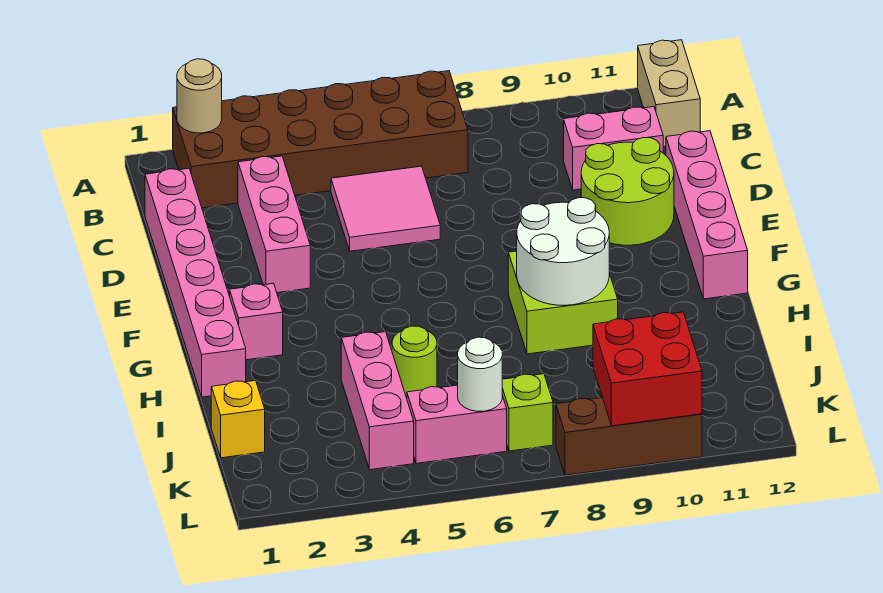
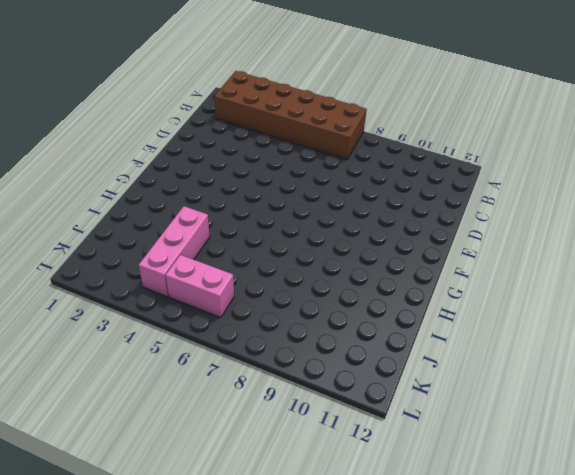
none -> tan 1x2 brick [638,40,700,147]
none -> pink 1x6 brick [145,168,246,397]
none -> pink 1x3 brick [238,156,310,293]

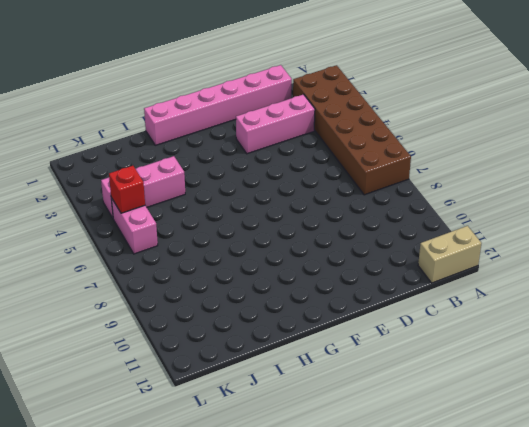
red 1x1 brick [109,166,145,213] -> none
none -> pink 2x2 tile [331,166,440,251]
none -> pink 1x2 brick [564,107,663,190]
none -> lime 2x2 round brick [581,138,674,245]

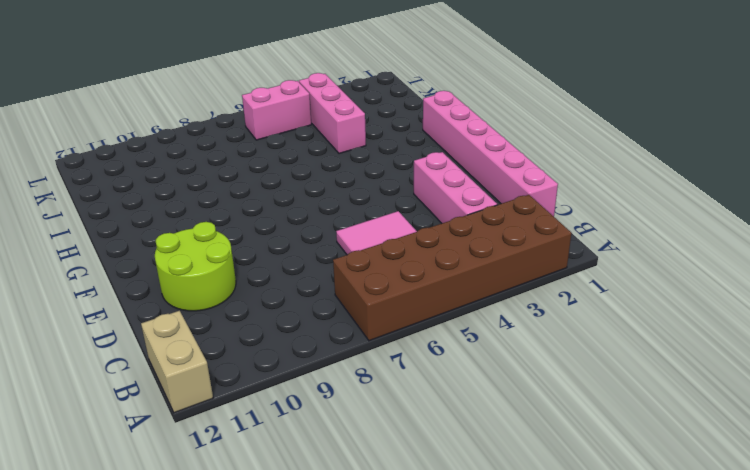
none -> pink 1x2 brick [564,107,663,190]
none -> pink 1x4 brick [666,131,748,299]
none -> pink 1x1 brick [230,283,283,360]

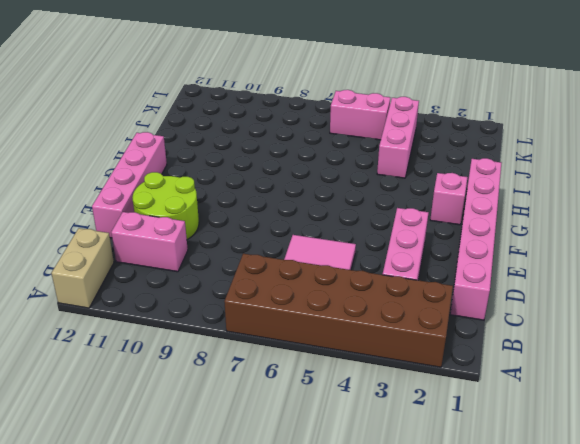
none -> lime 2x2 brick [508,251,618,354]
none -> lime 1x1 round brick [392,326,437,398]
none -> yellow 1x1 brick [211,381,265,458]

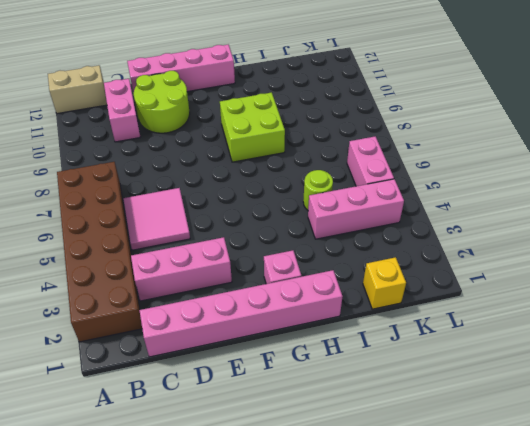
none -> lime 1x1 brick [502,374,553,451]
none -> brown 1x3 brick [556,398,702,475]
none -> tan 1x1 round brick [177,59,222,133]

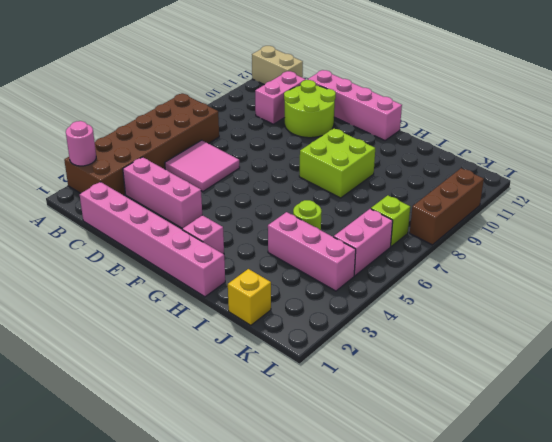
pink 1x1 round brick [66,121,96,166] -> tan 1x1 round brick [177,59,222,133]
none -> white 2x2 round brick [517,198,609,305]
none -> white 1x1 round brick [458,337,502,411]
none -> red 2x2 brick [593,312,702,426]

